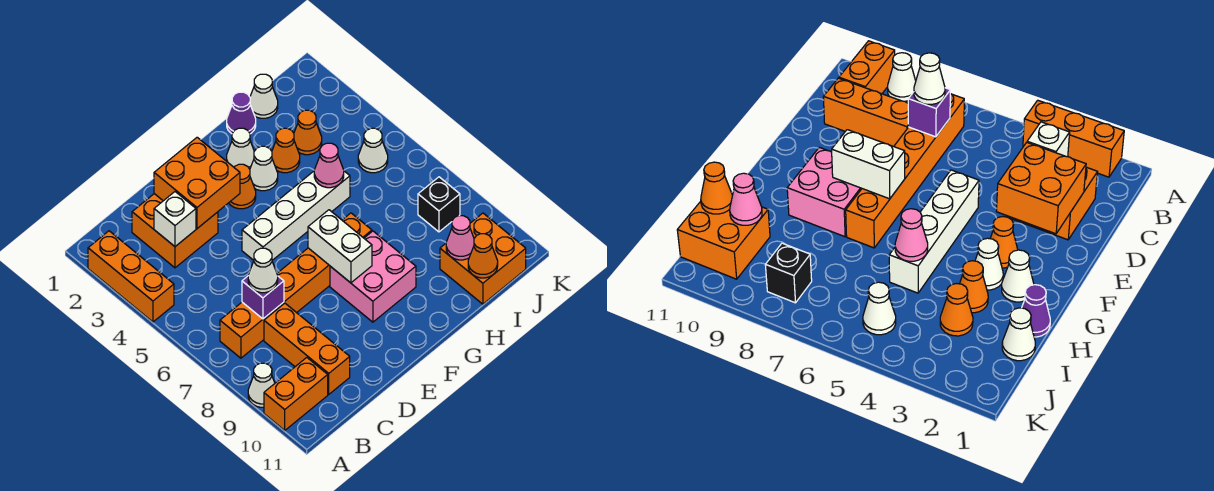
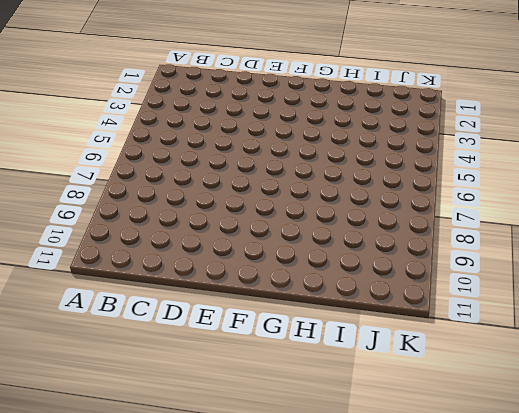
none -> orange 1x3 brick [88,231,174,322]
none -> white 1x1 cone [248,363,275,407]
none -> orange 1x2 brick [264,358,328,430]

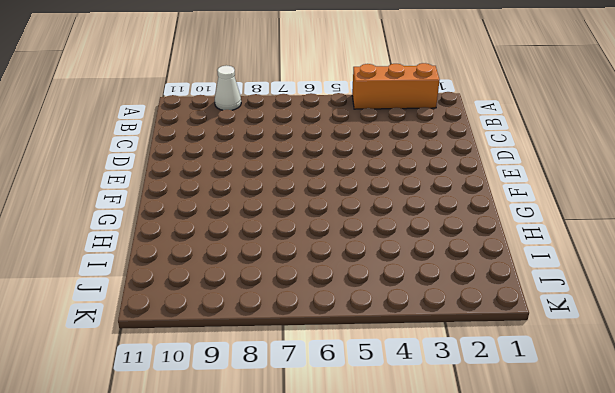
none -> orange 1x2 brick [264,358,328,430]
none -> orange 1x6 brick [220,213,372,358]
none -> orange 2x2 brick [132,194,218,268]

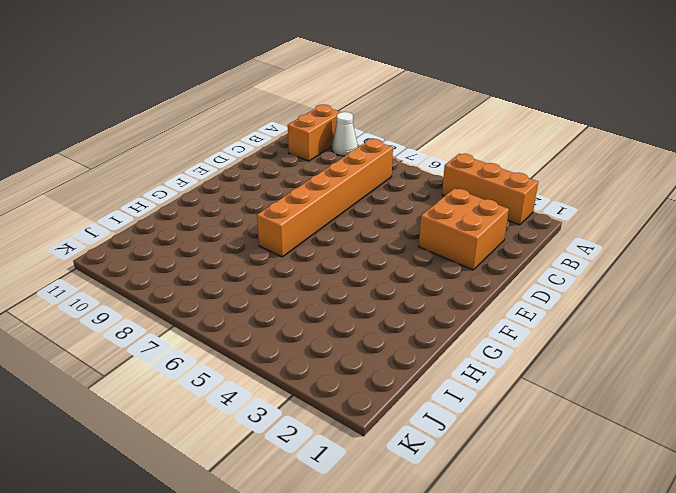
none -> orange 1x3 brick [264,303,350,394]
none -> white 1x4 brick [242,171,350,260]
none -> orange 1x1 cone [229,164,256,209]

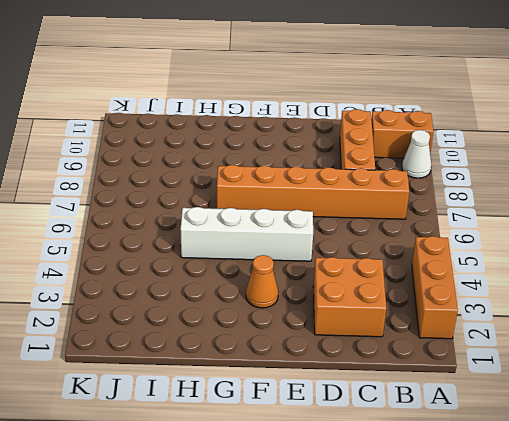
none -> pink 2x2 brick [330,231,416,322]
none -> white 1x1 cone [227,128,254,169]
none -> white 1x1 cone [250,146,278,191]

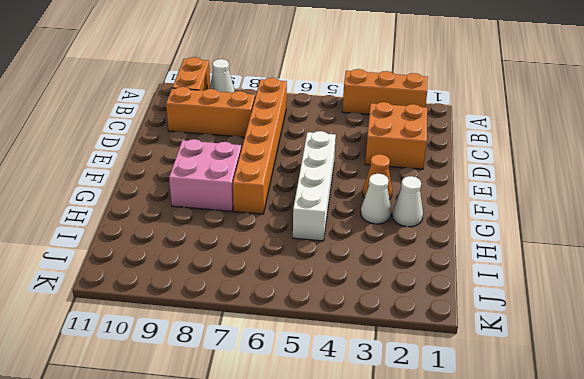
none -> purple 1x1 cone [227,92,256,134]
none -> orange 1x1 cone [272,128,300,173]
none -> white 1x1 cone [250,74,278,118]

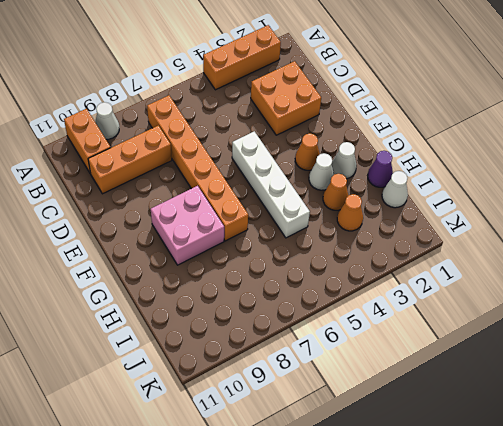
none -> orange 2x2 brick [440,213,526,304]
none -> white 1x1 cone [358,128,388,173]
none -> black 1x1 brick [418,177,460,232]

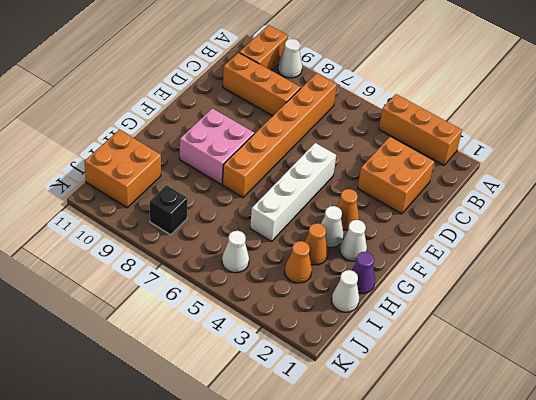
none -> white 1x1 brick [154,192,196,246]
none -> purple 1x1 brick [242,276,284,319]
none -> orange 2x2 brick [154,137,240,228]

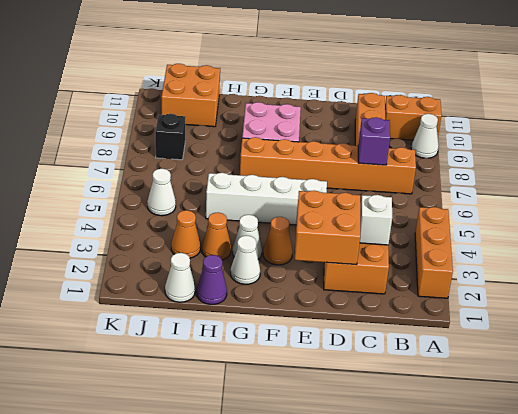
none -> white 1x2 brick [308,210,372,283]
none -> pink 1x1 cone [314,143,344,188]
none -> pink 1x1 cone [446,216,474,260]

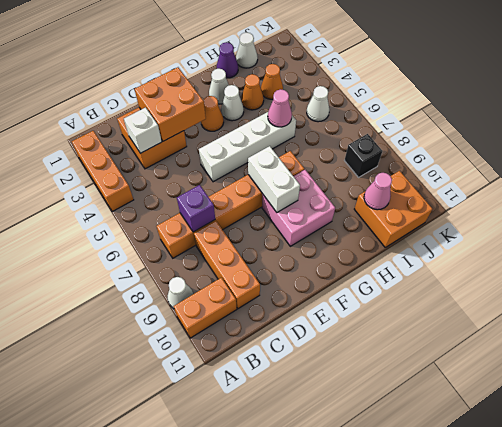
none -> orange 1x1 cone [468,234,498,278]
none -> white 1x1 cone [248,248,278,293]

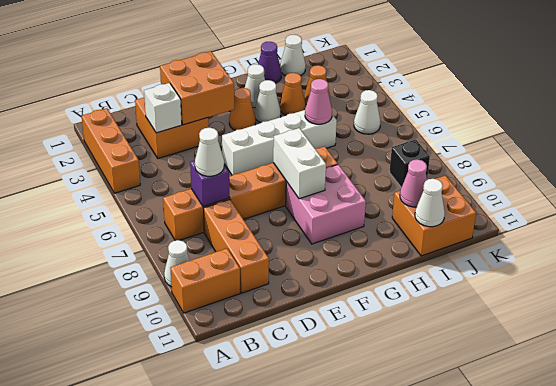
white 1x1 cone [415,179,445,227] -> orange 1x1 cone [468,234,498,278]

